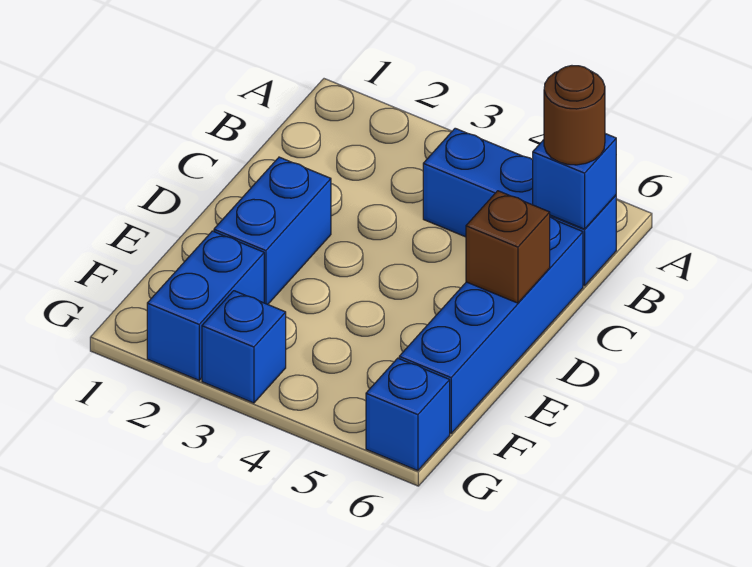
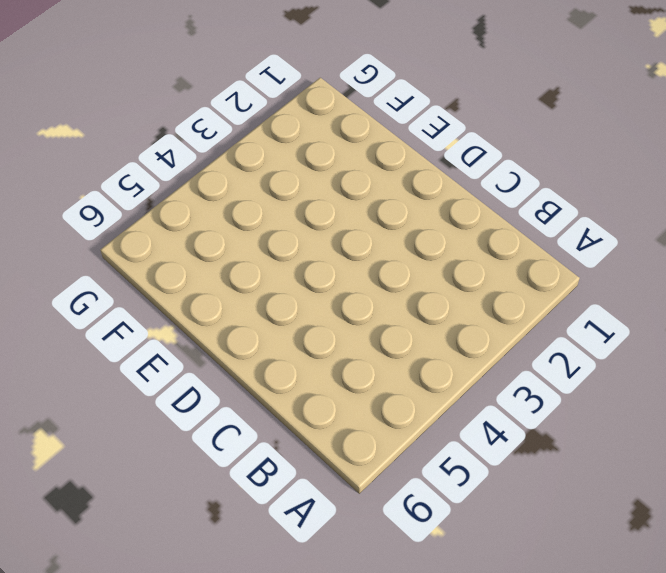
none -> blue 1x3 brick [423,128,616,286]
none -> blue 1x4 brick [399,217,583,433]

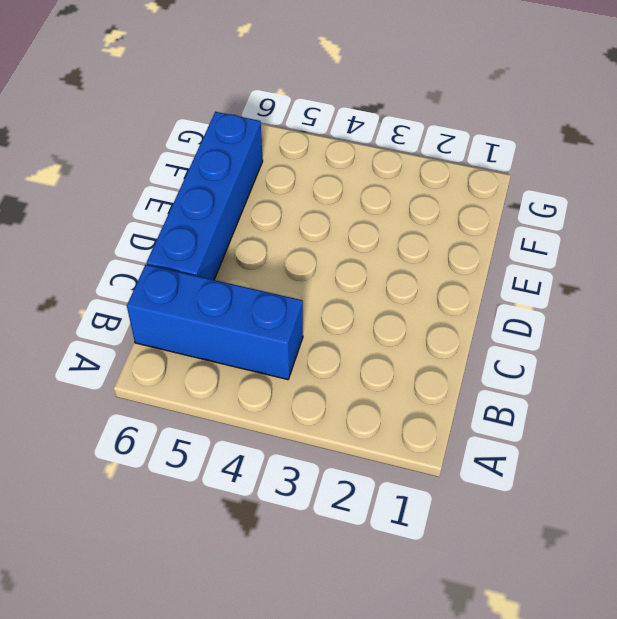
none -> blue 1x2 brick [214,157,331,304]
none -> blue 1x2 brick [147,231,264,380]

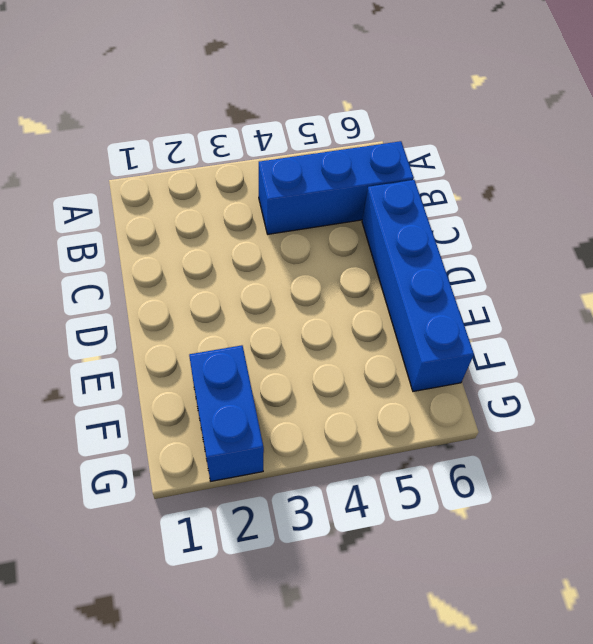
none -> blue 1x2 brick [214,157,331,304]
none -> blue 1x1 brick [202,291,286,403]

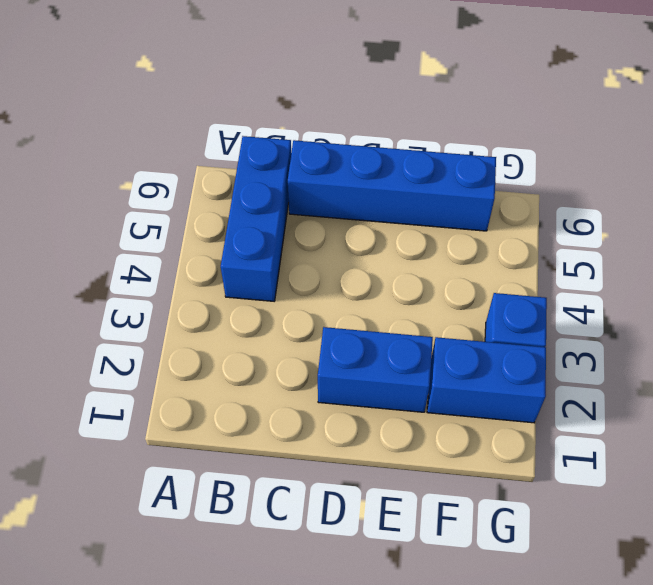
none -> blue 1x1 brick [366,358,450,471]
none -> blue 1x1 brick [533,134,616,229]

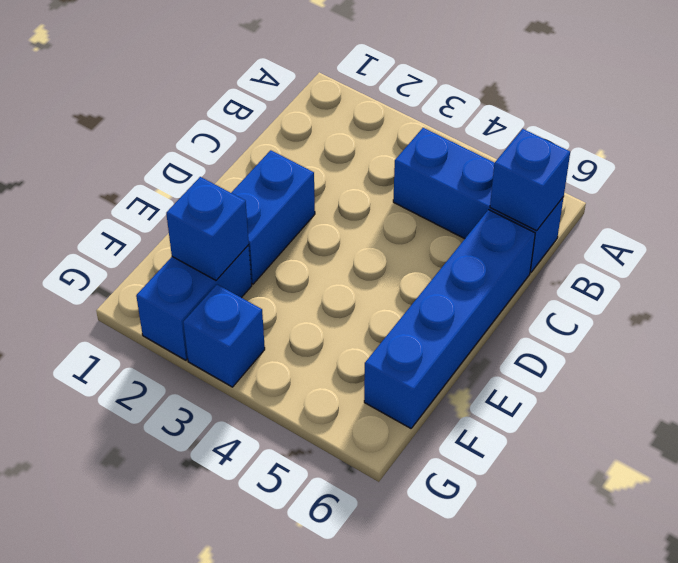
blue 1x1 brick [166,177,249,280] -> blue 1x1 brick moved to [366,358,450,471]
none -> brown 1x1 brick [466,191,550,303]
none -> brown 1x1 round brick [544,66,605,165]

